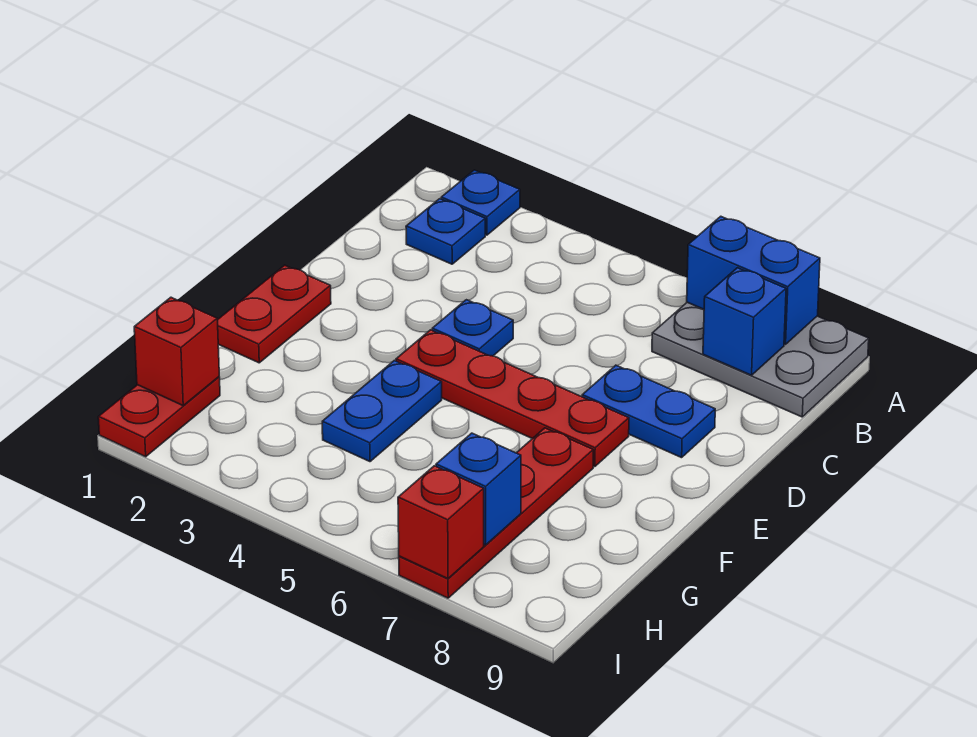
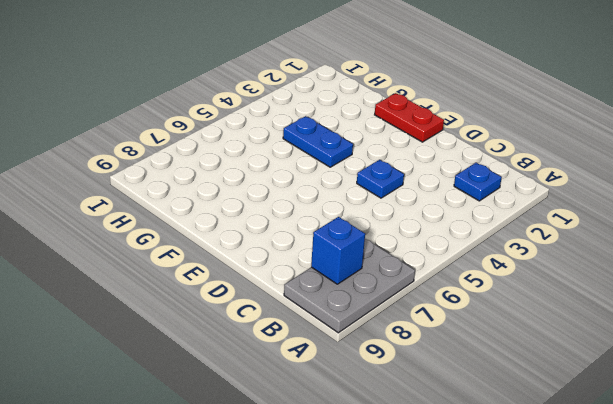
none -> blue 1x1 plate [441,170,520,235]
none -> blue 1x2 plate [582,365,715,458]
none -> red 1x4 plate [396,330,629,467]

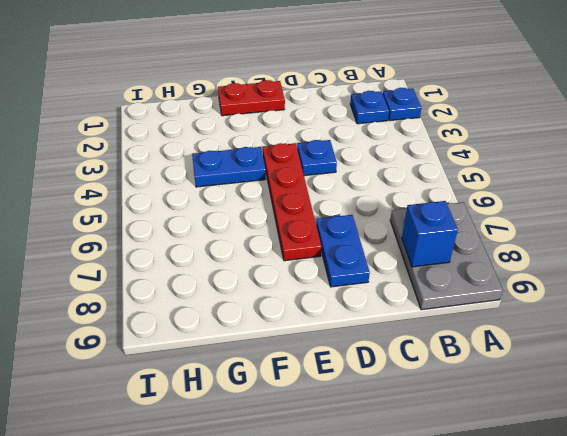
none -> red 1x4 plate [399,428,593,598]
none -> red 1x2 plate [98,377,220,457]
none -> blue 1x2 brick [687,216,820,344]

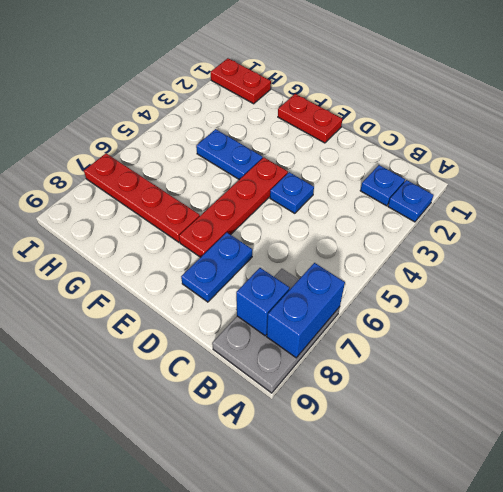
none -> red 1x1 brick [134,297,219,405]
none -> blue 1x1 brick [436,433,521,545]
none -> red 1x1 brick [398,466,484,579]

